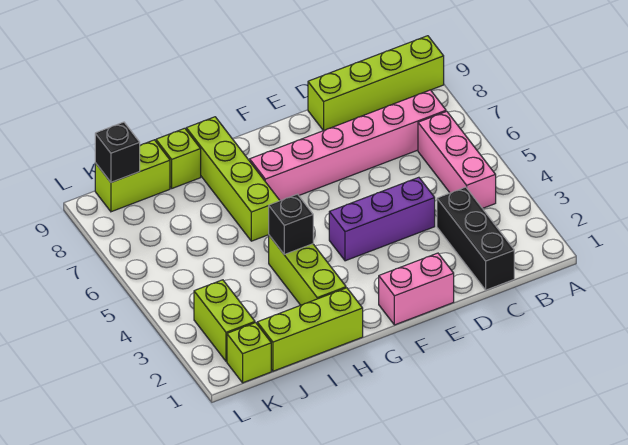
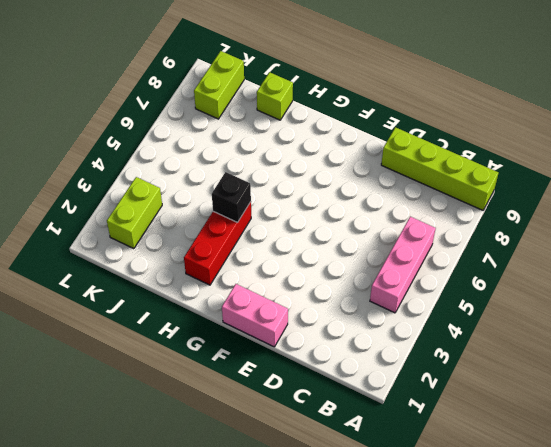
red 1x3 brick [184,202,251,285] -> lime 1x3 brick [269,236,346,305]
lime 1x2 brick [194,51,244,119] -> lime 1x2 brick turned to [95,140,170,212]
none -> pink 1x6 brick [250,90,446,201]
none -> black 1x3 brick [437,187,514,290]
none -> purple 1x3 brick [329,177,435,261]

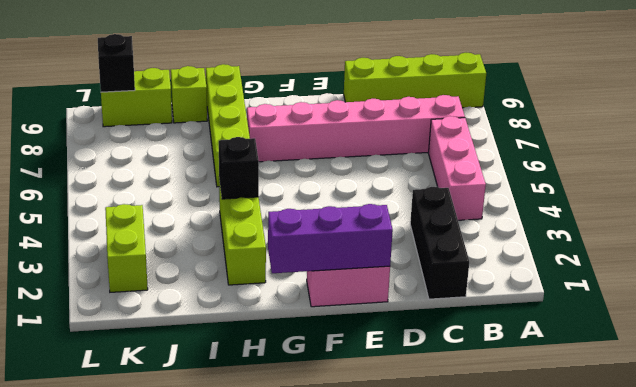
purple 1x3 brick [268,204,393,273] -> purple 1x3 brick moved to [329,177,435,261]
none -> lime 1x3 brick [257,288,363,371]
none -> lime 1x1 brick [227,323,271,383]

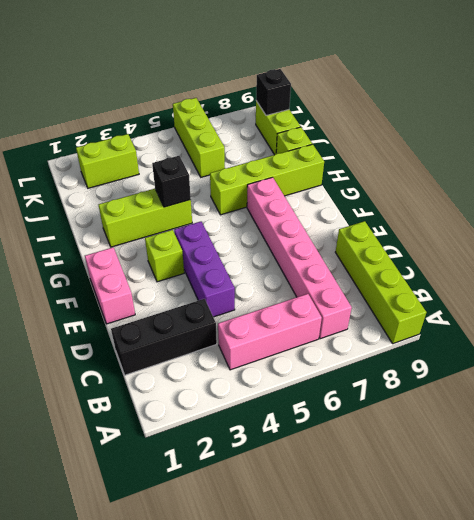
lime 1x1 brick [145,230,184,282] -> lime 1x1 brick moved to [227,323,271,383]
lime 1x3 brick [173,98,225,177] -> lime 1x3 brick moved to [257,288,363,371]

